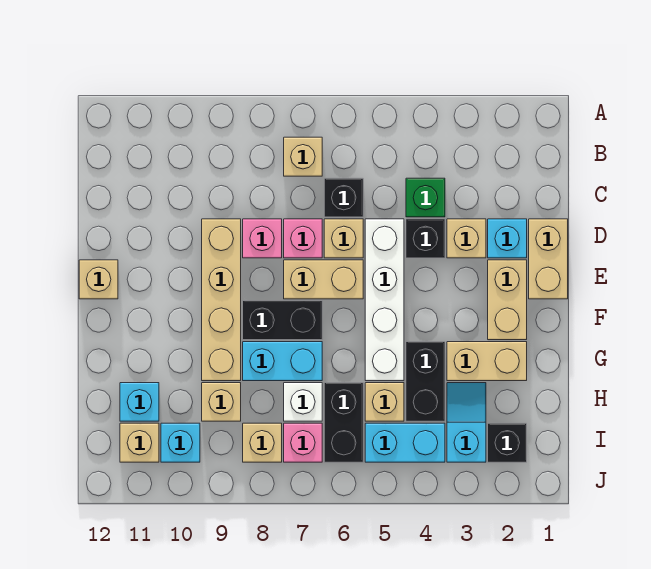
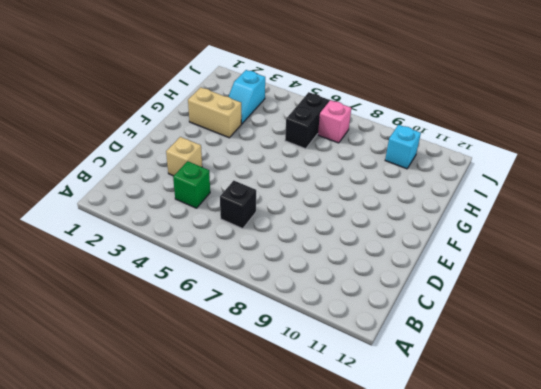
none -> tan 1x1 brick [284,137,322,176]
none -> tan 1x2 brick [529,219,568,299]
none -> cyan 1x1 brick [488,219,527,258]
none -> black 1x1 brick [406,219,445,258]

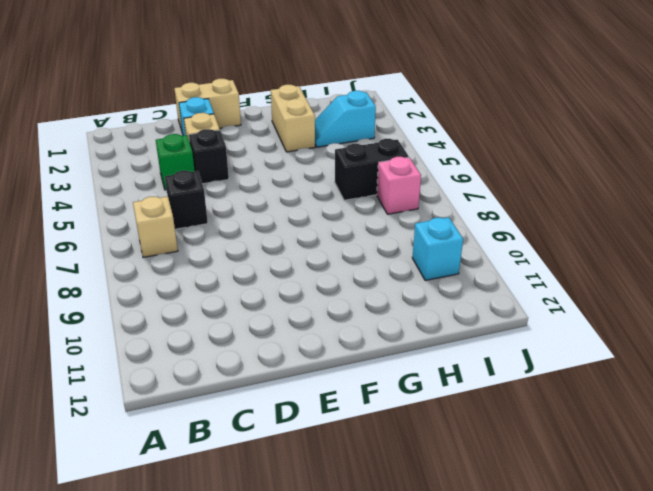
none -> white 1x4 brick [365,219,404,381]
none -> tan 1x1 brick [324,219,363,258]
none -> pink 1x1 brick [284,219,322,258]
none -> pink 1x1 brick [243,219,282,258]

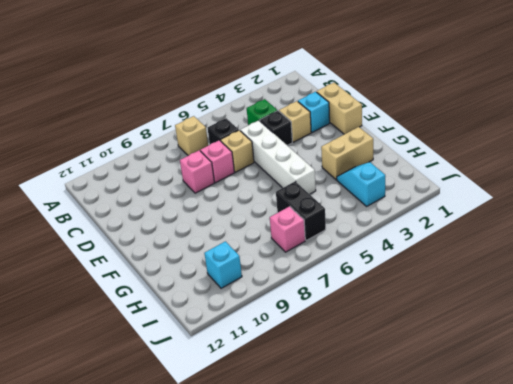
none -> tan 1x4 brick [202,219,241,381]
none -> tan 1x2 brick [488,260,527,340]
none -> tan 1x2 brick [284,260,363,299]
none -> tan 1x1 brick [79,260,118,299]

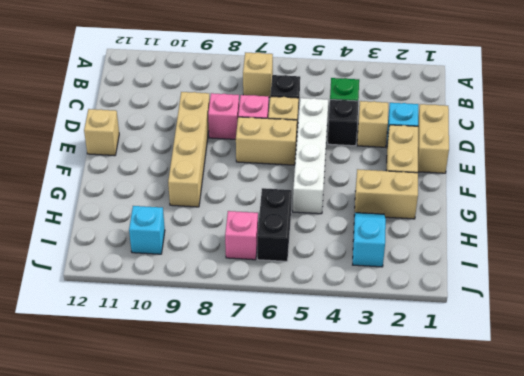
none -> black 1x2 brick [243,301,322,340]
none -> black 1x2 brick [406,342,445,421]
none -> cyan 1x2 brick [243,342,322,381]
none -> tan 1x1 brick [365,383,404,421]

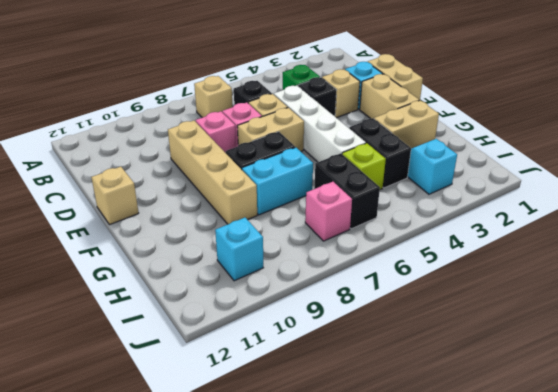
lime 1x1 brick [342,143,386,190] -> tan 1x1 brick [365,383,404,421]
none -> white 1x1 brick [284,383,322,421]
none -> tan 1x1 brick [202,383,241,421]
none -> cyan 1x1 brick [120,383,159,421]
none -> black 1x1 brick [488,423,527,462]

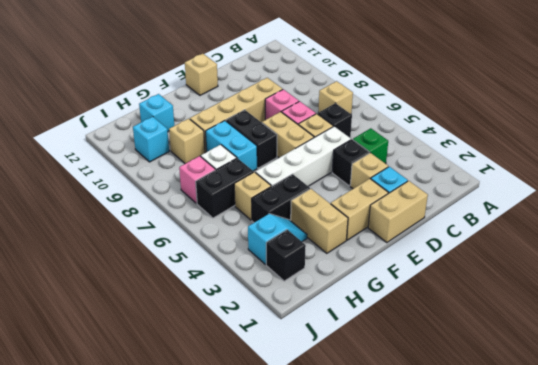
none -> cyan 1x2 brick [365,423,445,462]
none -> tan 1x1 brick [243,423,282,462]
none -> tan 1x1 brick [120,423,159,462]

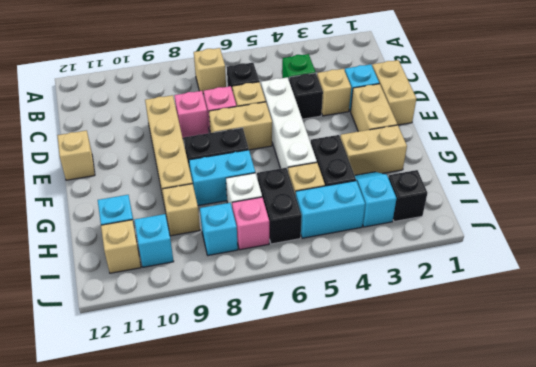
cyan 1x1 brick [200,203,238,255] -> tan 1x1 brick [243,423,282,462]

